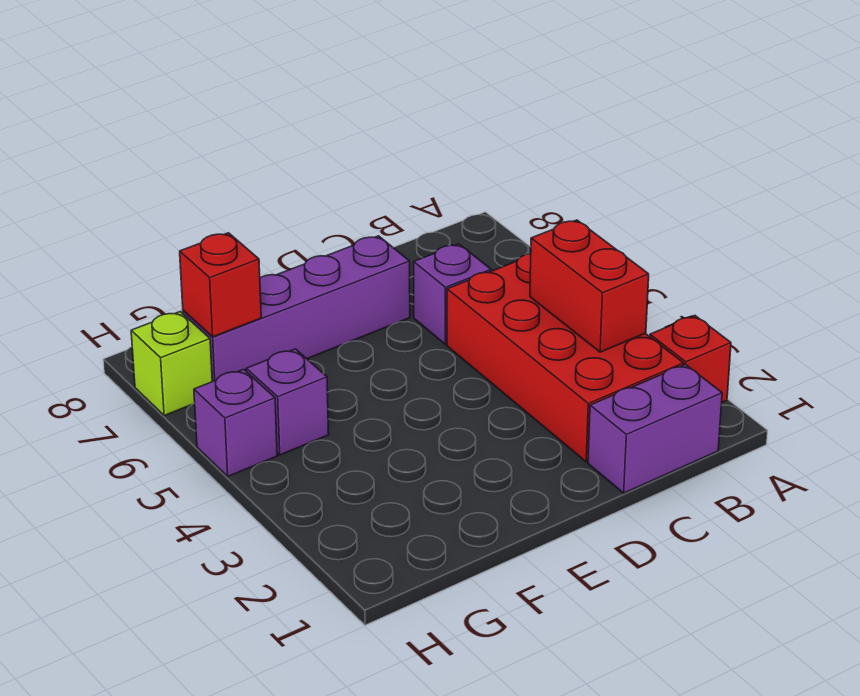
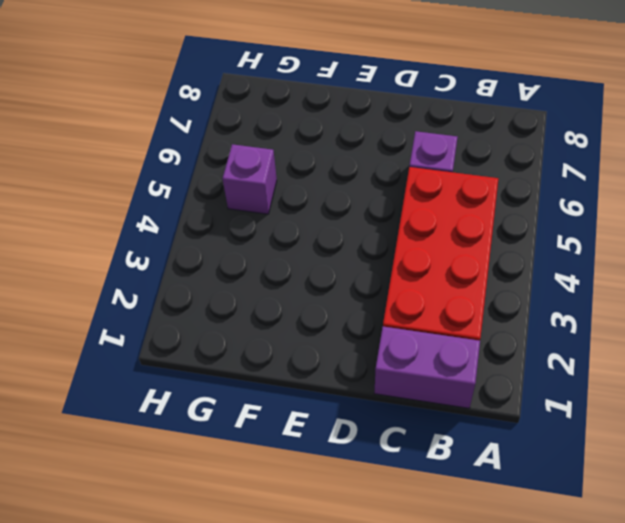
none -> red 1x1 brick [650,315,731,402]
none -> purple 1x4 brick [183,236,410,382]

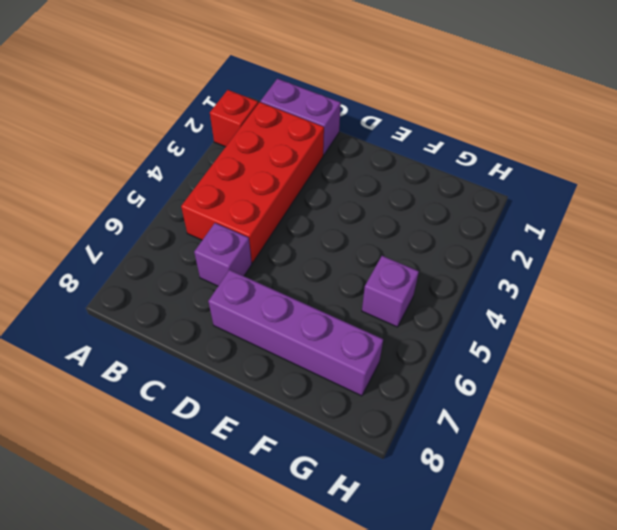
none -> purple 1x1 brick [194,369,277,476]
none -> lime 1x1 brick [131,311,212,416]

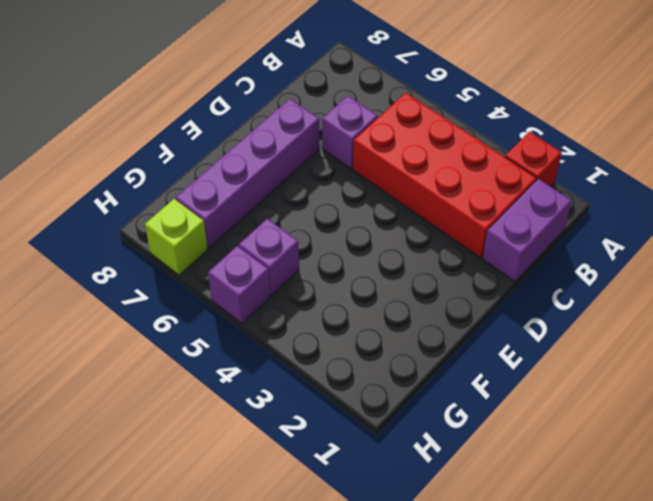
none -> red 1x2 brick [530,220,649,352]
none -> red 1x1 brick [180,233,261,337]

